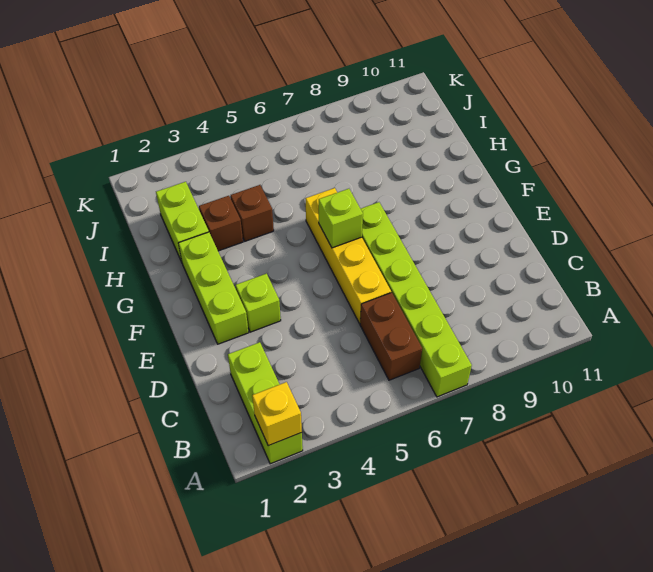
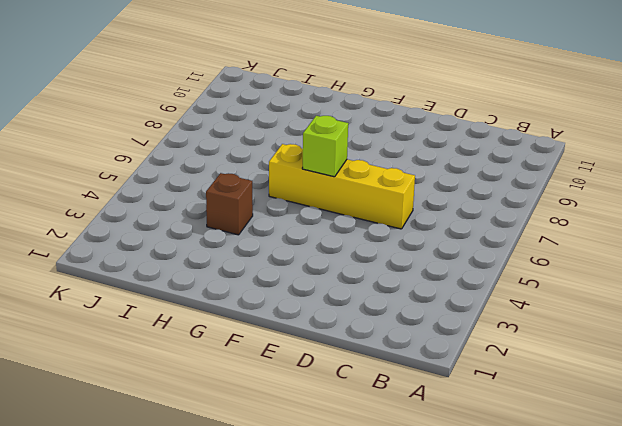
none -> lime 1x3 brick [228,342,303,464]
none -> lime 1x6 brick [361,202,472,397]

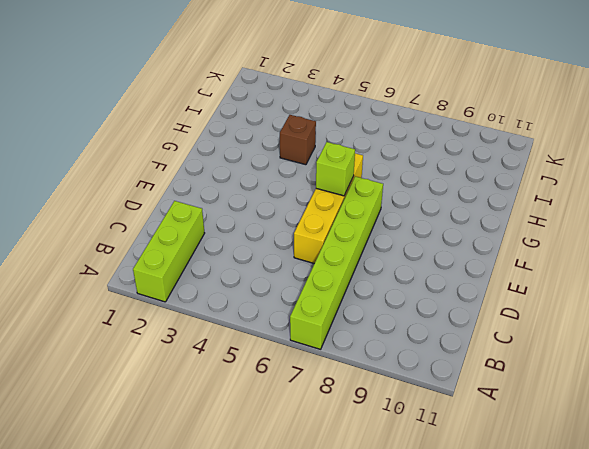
none -> brown 1x2 brick [360,293,422,380]
none -> lime 1x3 brick [178,232,249,344]

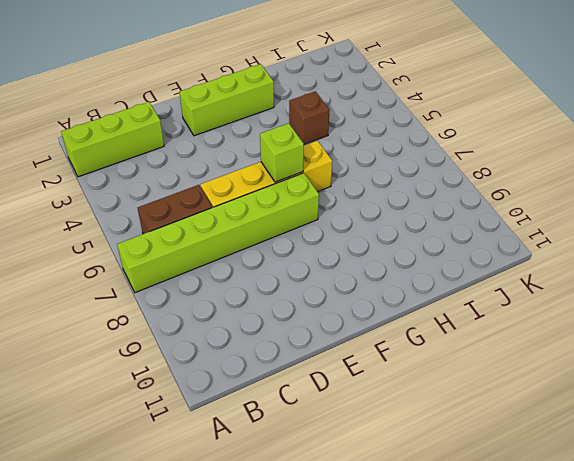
none -> lime 1x1 brick [236,274,281,332]
none -> lime 1x2 brick [156,182,209,262]

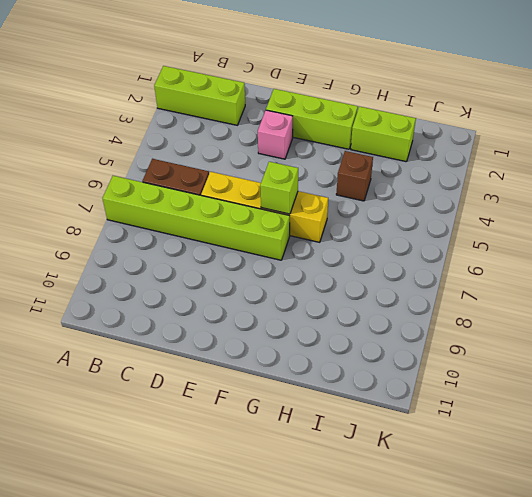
pink 1x1 brick [258,110,293,159] -> lime 1x1 brick [236,274,281,332]
none -> brown 1x1 brick [199,196,243,251]
none -> yellow 1x1 brick [252,382,302,446]

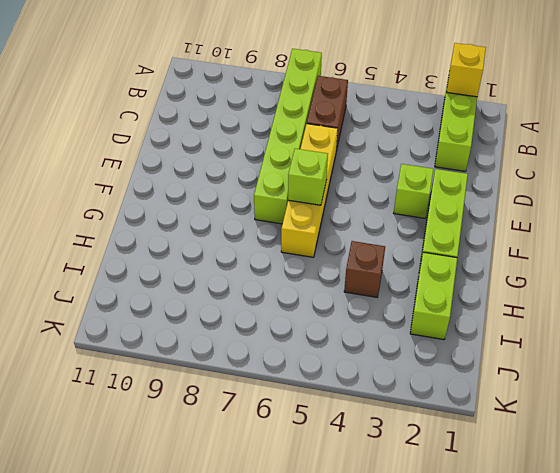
none -> brown 1x1 brick [199,196,243,251]

